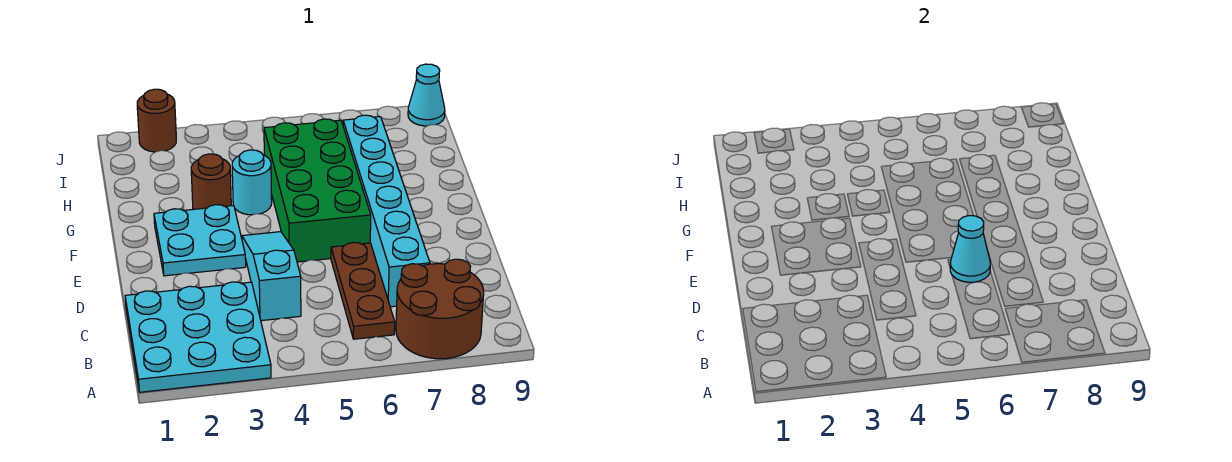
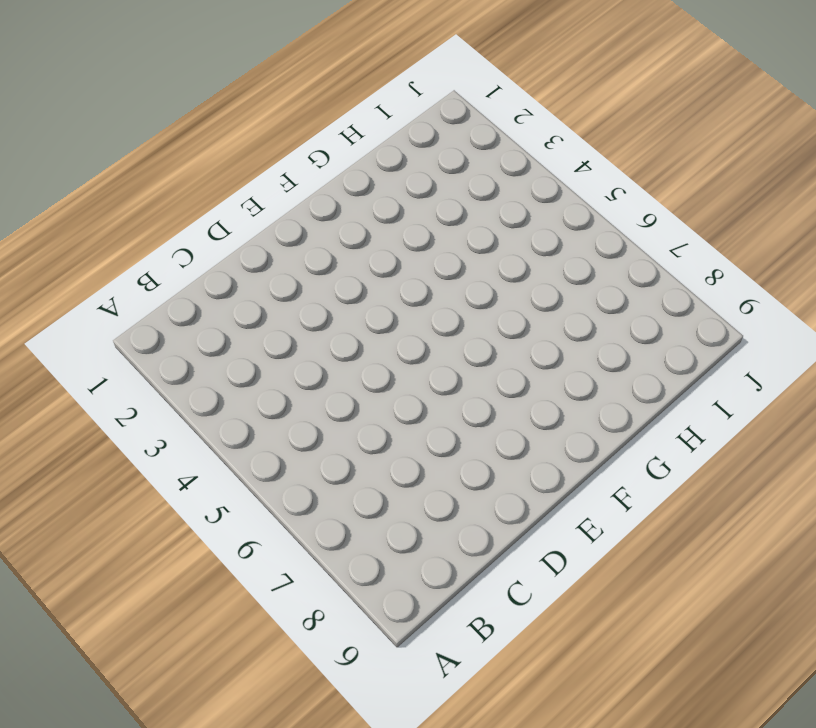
none -> cyan 3x3 plate [125,282,271,392]
none -> brown 2x2 round brick [396,259,484,359]
none -> brown 1x3 plate [331,242,395,339]

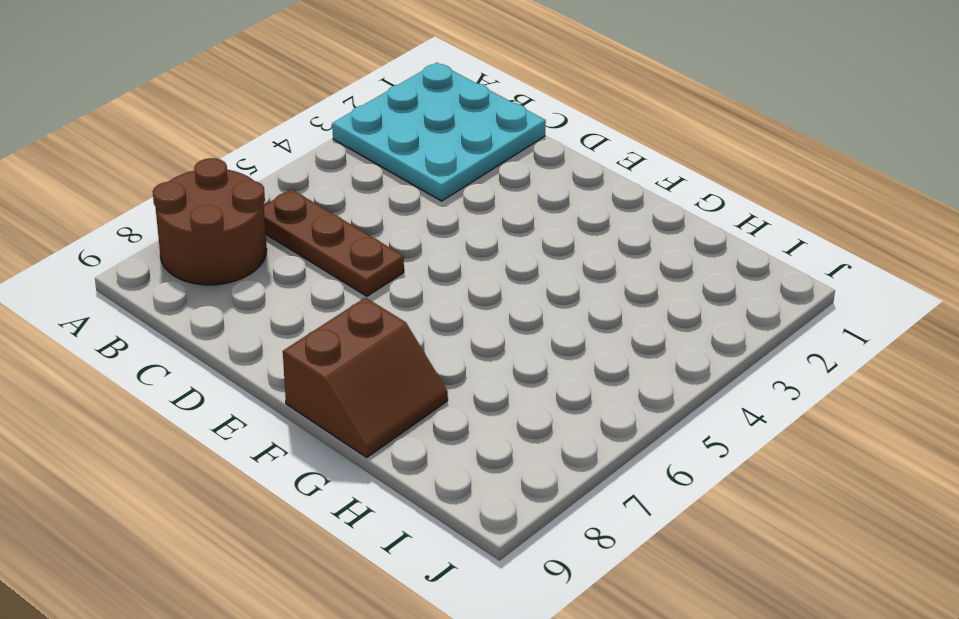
brown 2x2 slope [283,298,448,457] -> none
none -> cyan 1x3 slope [242,232,301,321]
none -> cyan 1x6 brick [343,115,430,307]
none -> cyan 2x2 plate [154,205,246,276]

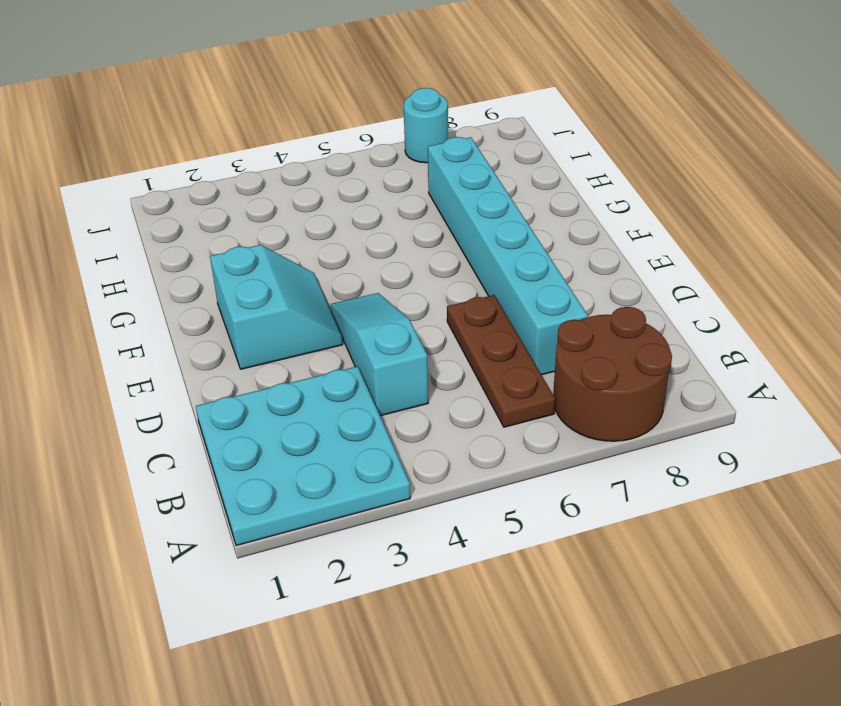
cyan 2x2 slope [210,245,343,369] -> cyan 2x2 plate [154,205,246,276]
cyan 1x1 round brick [404,88,448,163] -> cyan 1x1 round brick moved to [232,150,272,215]
none -> green 2x4 brick [264,119,371,262]
none -> brown 1x1 round brick [191,154,231,209]
none -> brown 1x1 round brick [137,89,176,152]

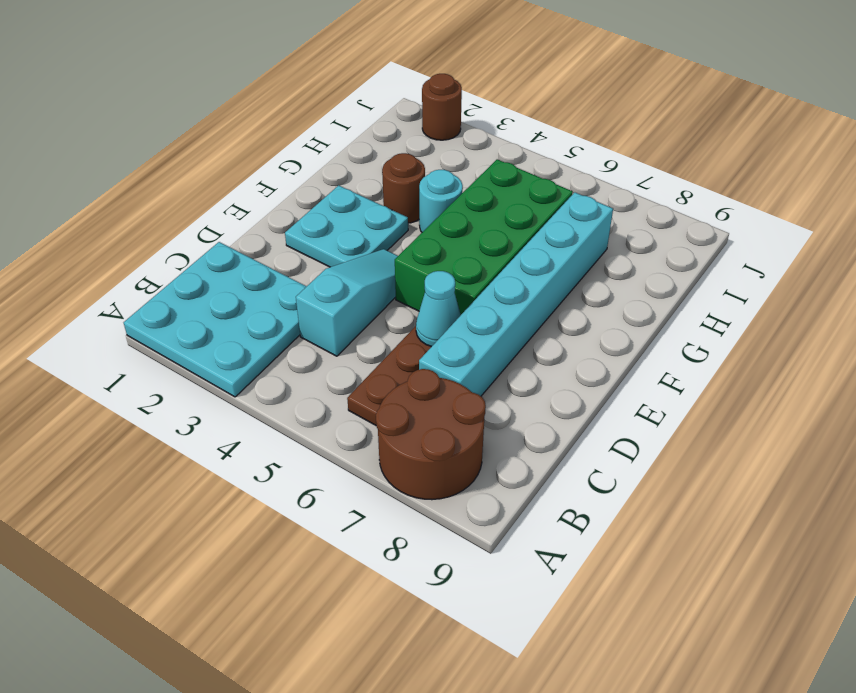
none -> cyan 1x1 cone [408,64,445,126]

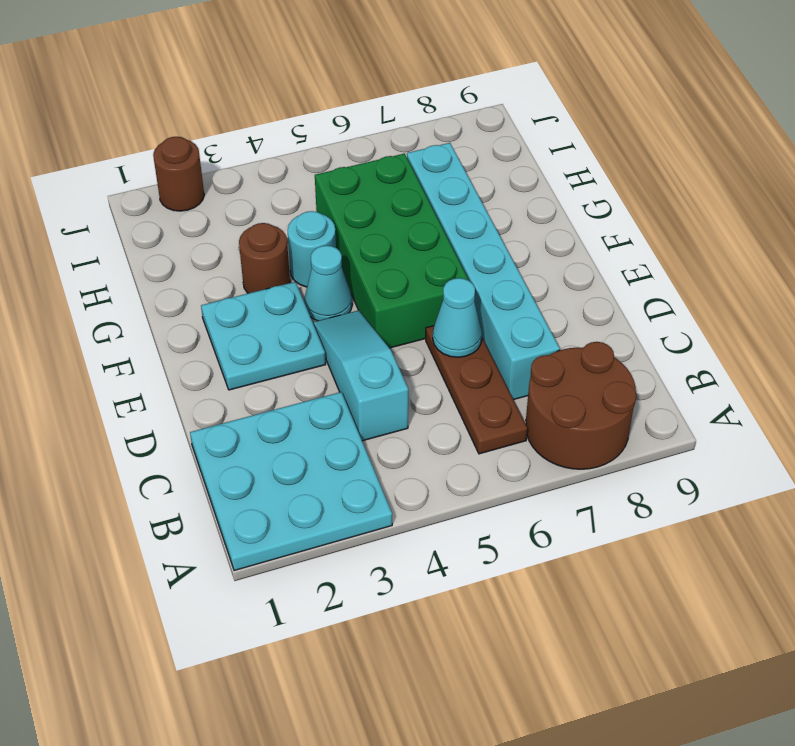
cyan 1x1 cone [304,246,352,321] -> cyan 1x1 cone moved to [408,64,445,126]

